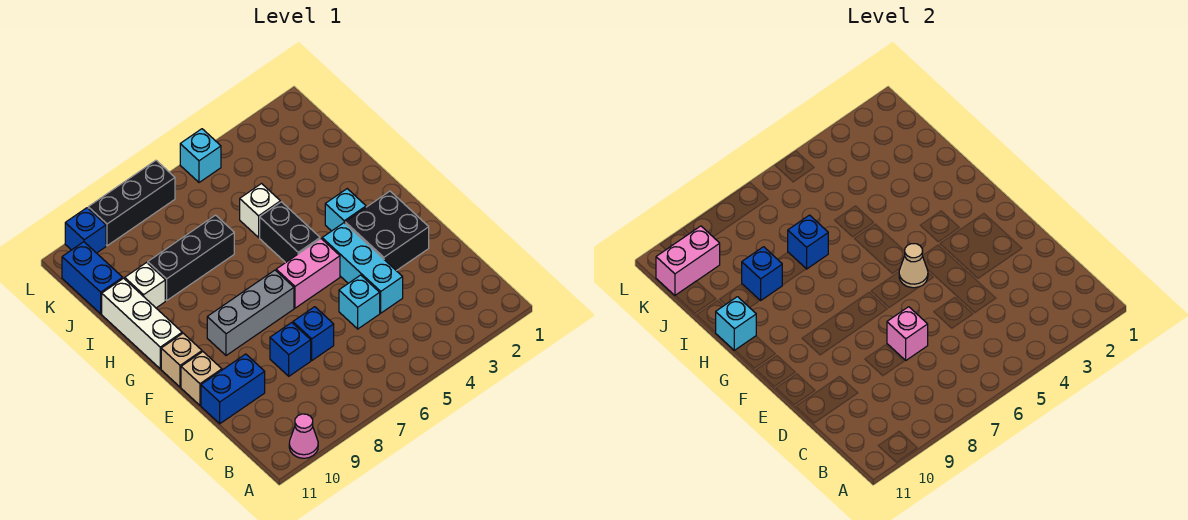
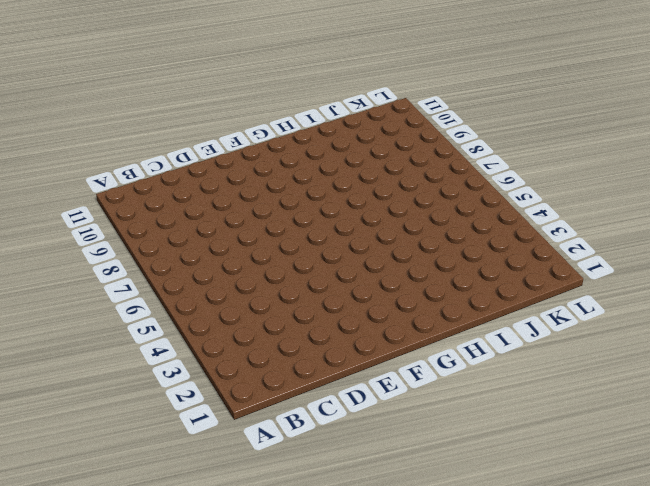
none -> pink 1x1 cone [289,414,318,458]
none -> cyan 1x3 brick [322,223,403,313]
none -> cyan 1x1 brick [339,275,380,329]

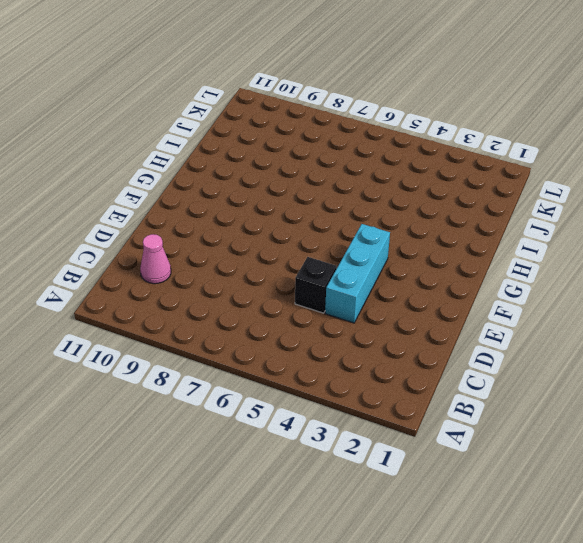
pink 1x1 cone [140,234,171,284] -> pink 1x1 cone moved to [289,414,318,458]
black 1x1 brick [295,257,337,313] -> cyan 1x1 brick [339,275,380,329]
none -> blue 1x1 brick [293,307,334,360]
none -> blue 1x1 brick [270,323,311,376]
none -> blue 1x2 brick [201,354,265,424]

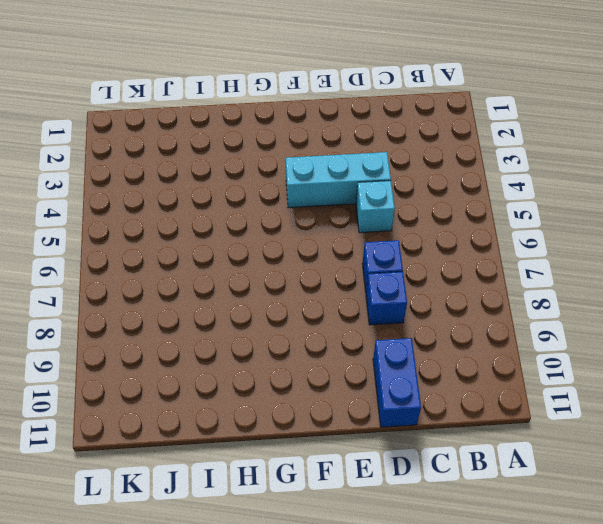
none -> pink 1x1 cone [289,414,318,458]
none -> black 2x2 brick [345,191,429,271]
none -> tan 1x1 brick [181,352,222,405]

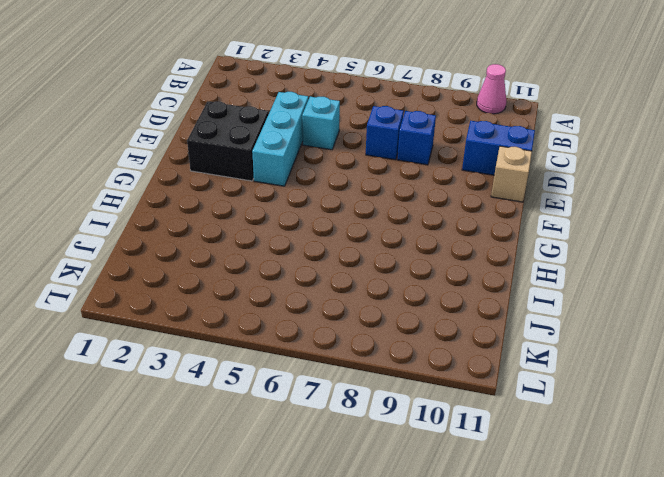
none -> pink 1x2 brick [276,239,340,308]
none -> grey 1x3 brick [207,270,294,356]
none -> tan 1x1 brick [161,333,202,387]

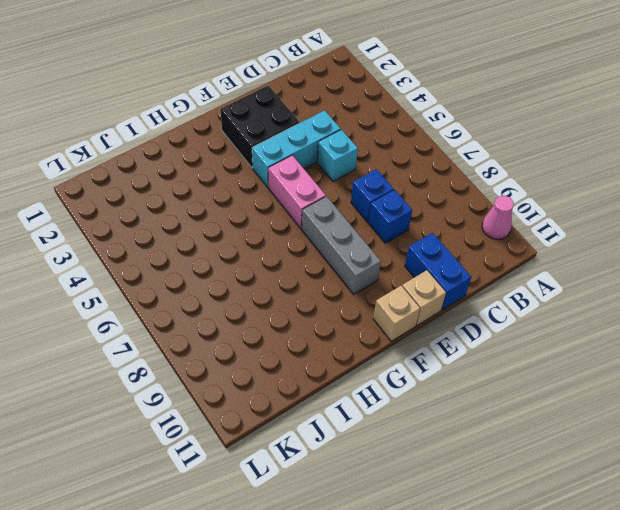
none -> cyan 1x1 brick [325,189,366,231]
none -> black 1x2 brick [260,202,320,263]
none -> white 1x3 brick [102,278,182,369]

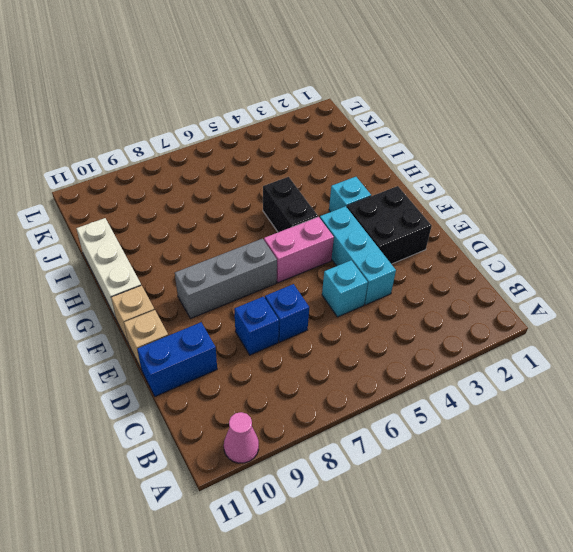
none -> white 1x1 brick [240,184,280,237]
none -> black 1x3 brick [148,215,234,300]
none -> white 1x1 brick [125,263,165,308]

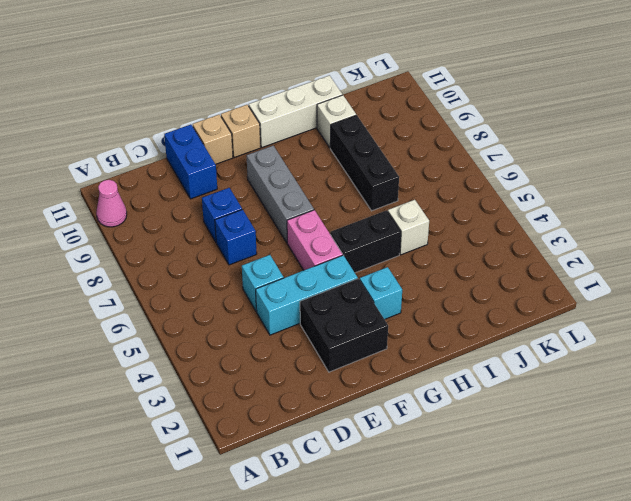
none -> blue 1x2 brick [62,242,123,314]
none -> cyan 1x1 brick [180,129,221,182]
none -> black 1x3 brick [88,160,175,246]

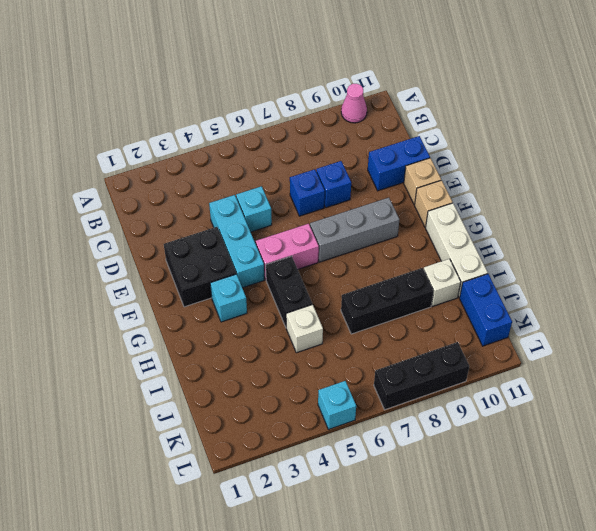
none -> blue 1x1 brick [65,208,106,253]
none -> pink 1x1 brick [887,307,928,360]
none -> tan 1x1 cone [899,244,928,288]

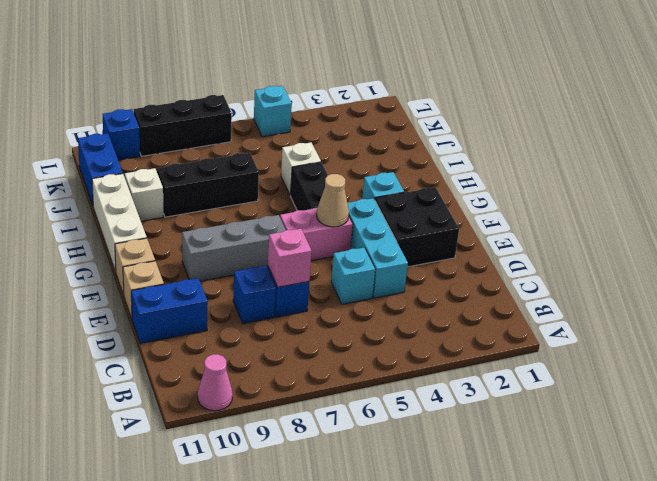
none -> cyan 1x1 brick [715,297,756,350]
none -> blue 1x1 brick [788,215,828,269]
none -> blue 1x1 brick [742,247,782,300]

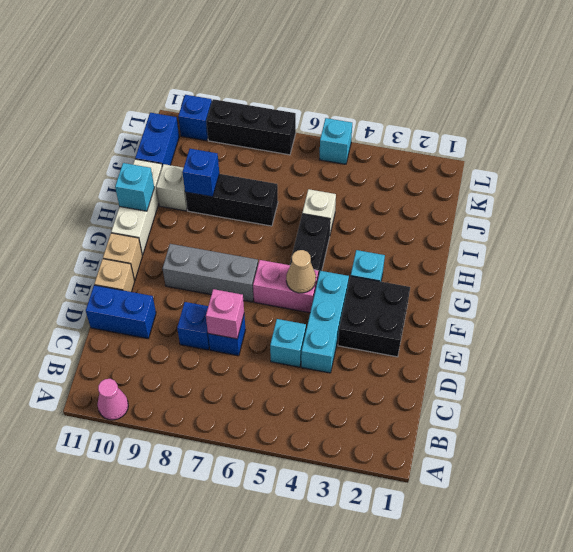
none -> blue 1x1 brick [788,215,828,269]
none -> pink 1x2 brick [656,226,720,295]

